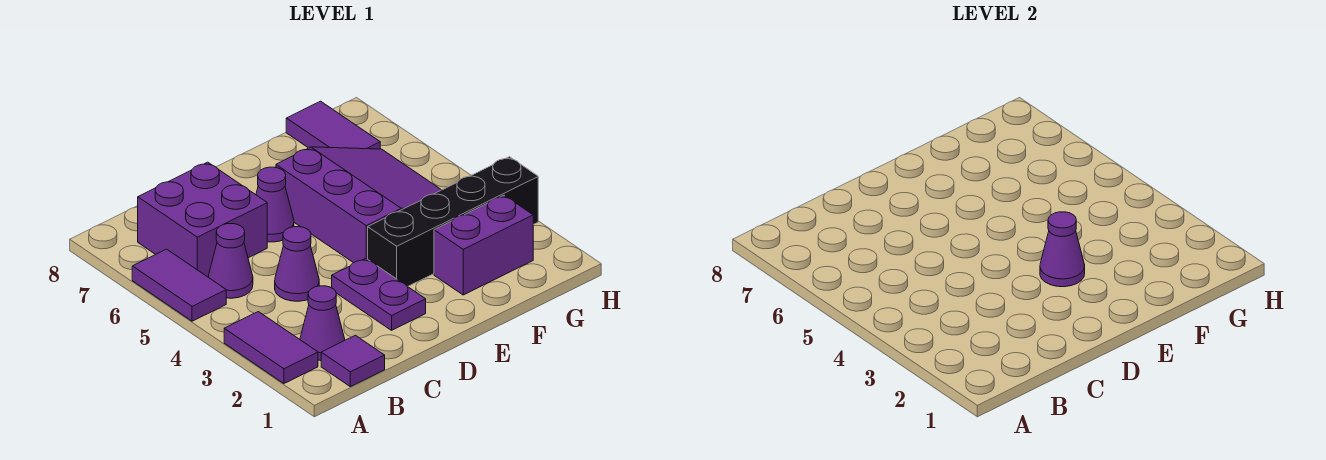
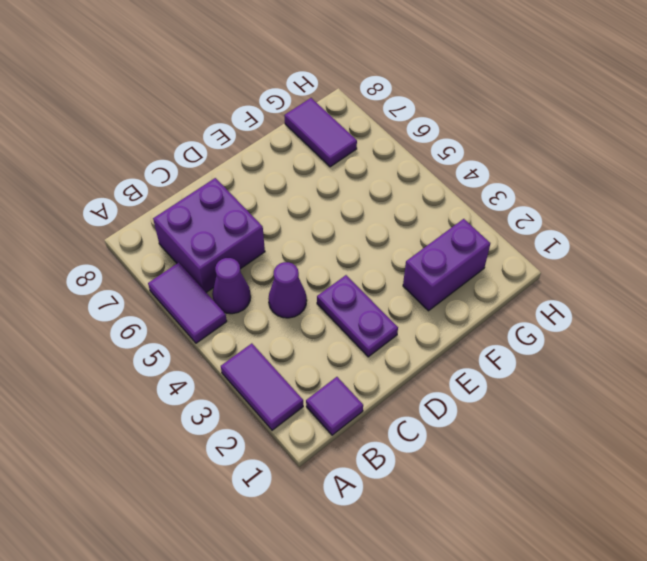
none -> purple 1x1 cone [300,286,345,361]
none -> purple 1x1 cone [256,167,294,242]
none -> black 1x4 brick [368,157,538,287]

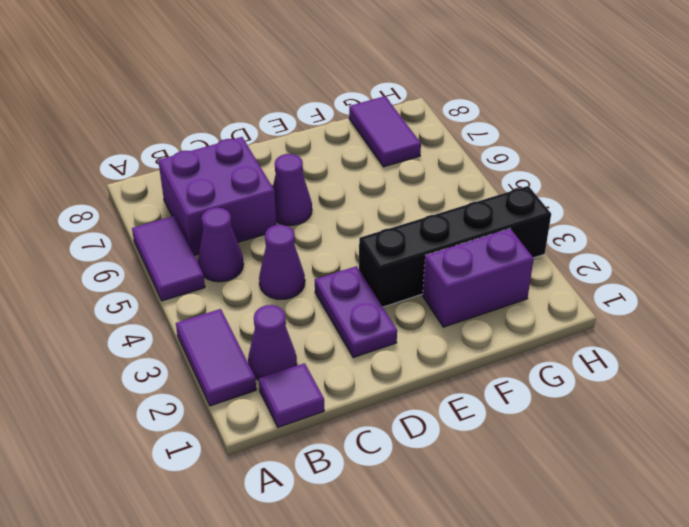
none -> purple 3x3 slope [276,147,441,263]
none -> purple 1x1 cone [1040,212,1085,287]

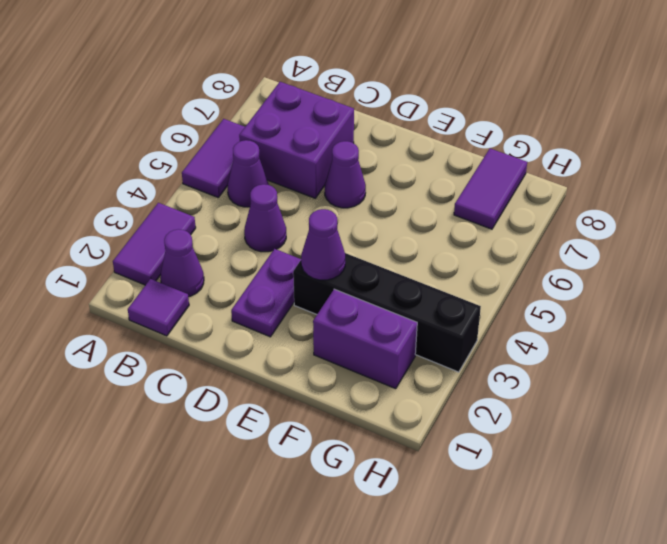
none -> purple 3x3 slope [276,147,441,263]

